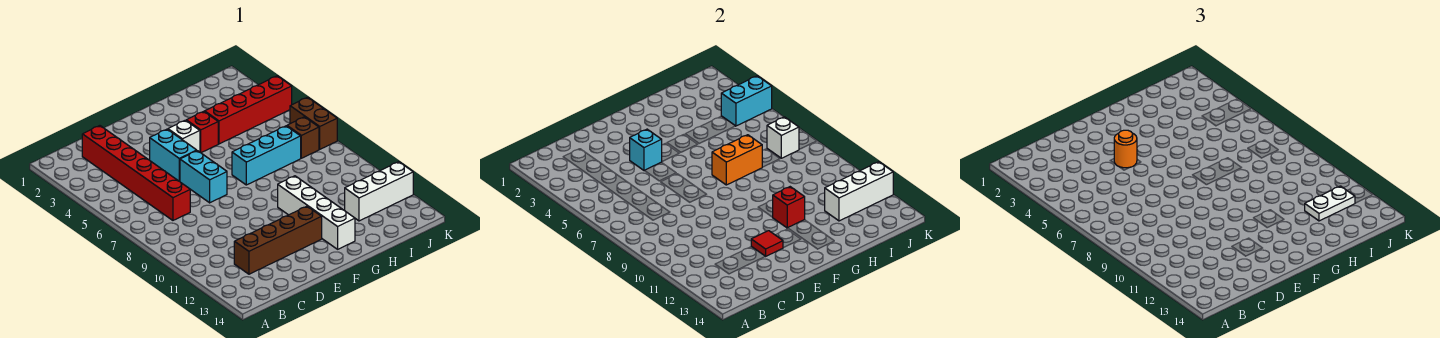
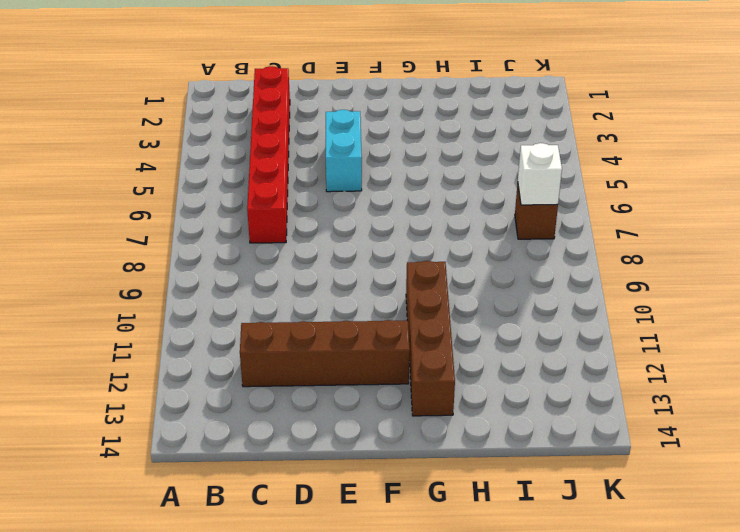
brown 1x4 brick [406,261,455,416] -> white 1x4 brick [278,176,355,249]
none -> cyan 1x2 brick [180,151,227,203]
none -> white 1x1 brick [168,120,200,152]
none -> red 1x1 brick [186,111,218,153]

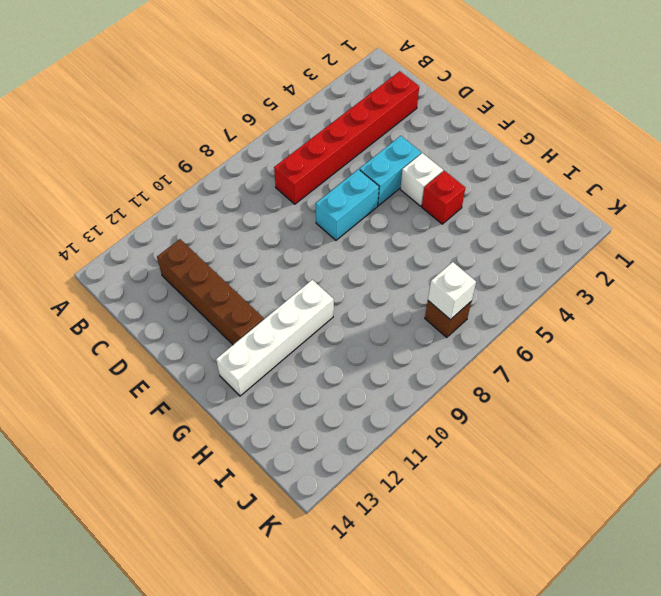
none -> cyan 1x3 brick [232,126,301,185]
none -> red 1x4 brick [205,76,292,144]
none -> white 1x3 brick [345,162,413,221]

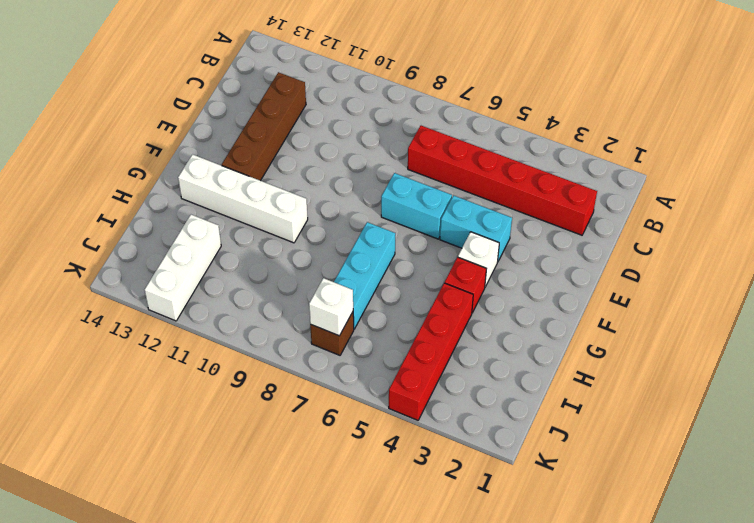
none -> brown 1x2 brick [290,97,337,149]
none -> cyan 1x1 brick [630,129,662,171]
none -> red 1x1 tile [751,231,783,256]

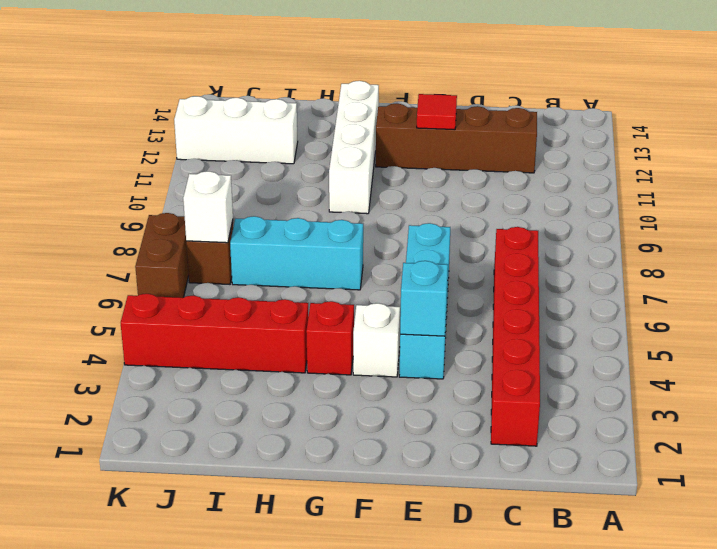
none -> orange 1x2 brick [712,135,762,185]
none -> red 1x1 brick [773,187,805,228]
none -> white 1x3 brick [825,162,893,221]

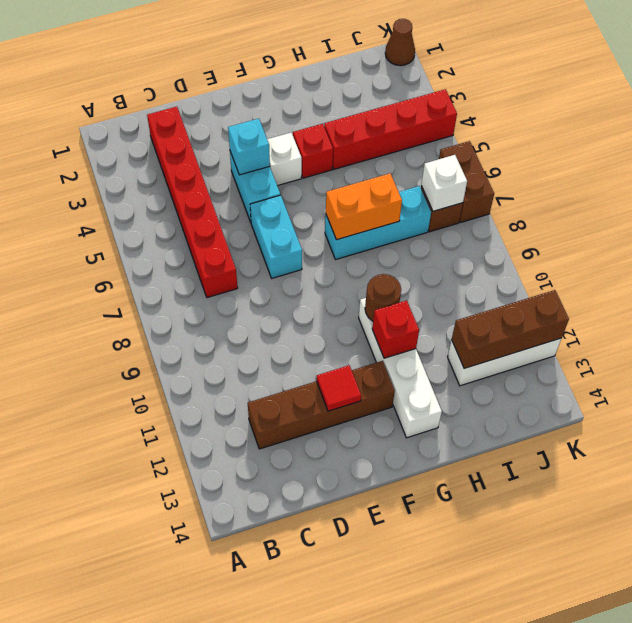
brown 1x1 round brick [365,274,401,321] -> none
brown 1x3 brick [452,290,569,368] -> white 1x3 brick [825,162,893,221]
brown 1x1 cone [385,19,415,66] -> none
none -> cyan 1x2 brick [721,76,772,126]
none -> orange 1x1 round brick [1114,130,1137,168]
none -> white 1x2 plate [1305,186,1355,221]

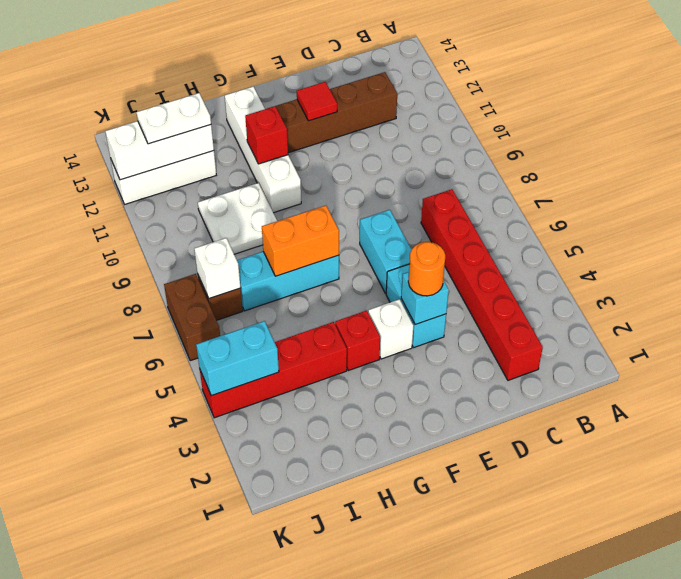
white 2x2 plate [198,183,277,254] -> none

